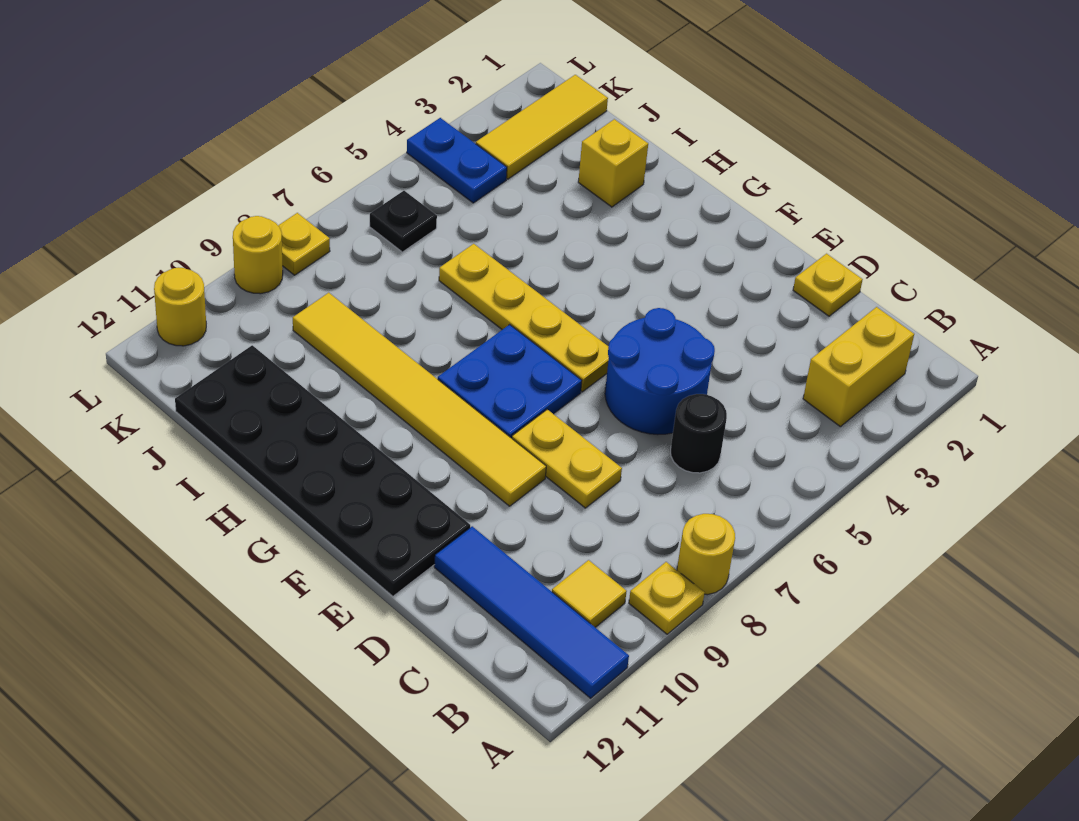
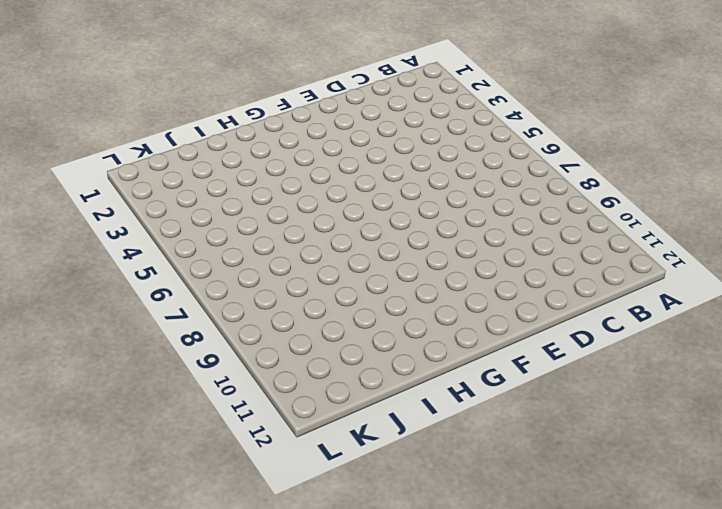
none -> yellow 1x1 round brick [677,514,735,595]
none -> yellow 1x1 plate [629,562,705,634]
none -> blue 1x4 tile [434,526,629,698]

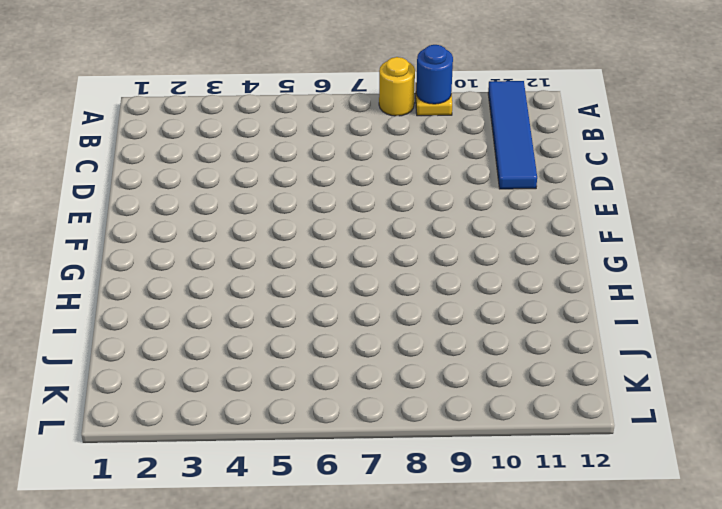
blue 1x1 round brick [416,45,453,104] -> none
none -> yellow 1x2 brick [803,307,914,427]
none -> yellow 1x1 tile [552,560,627,627]
none -> black 1x1 round brick [671,394,727,473]

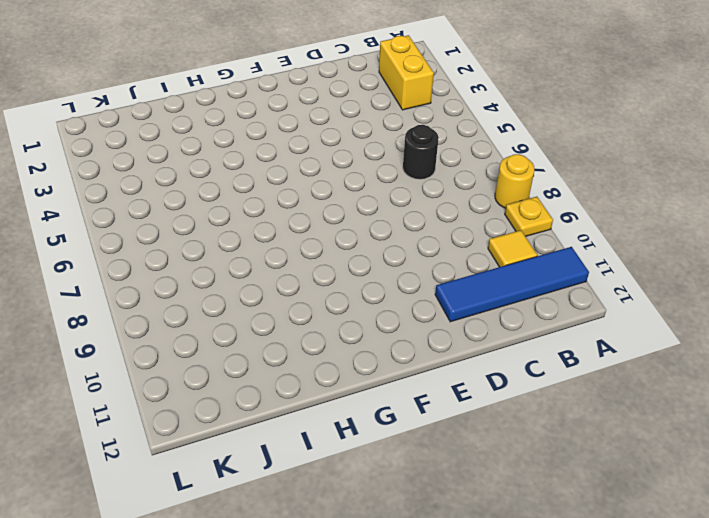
none -> yellow 1x1 plate [793,254,863,316]
none -> blue 2x2 round brick [605,308,715,435]
none -> yellow 1x2 plate [512,409,622,508]

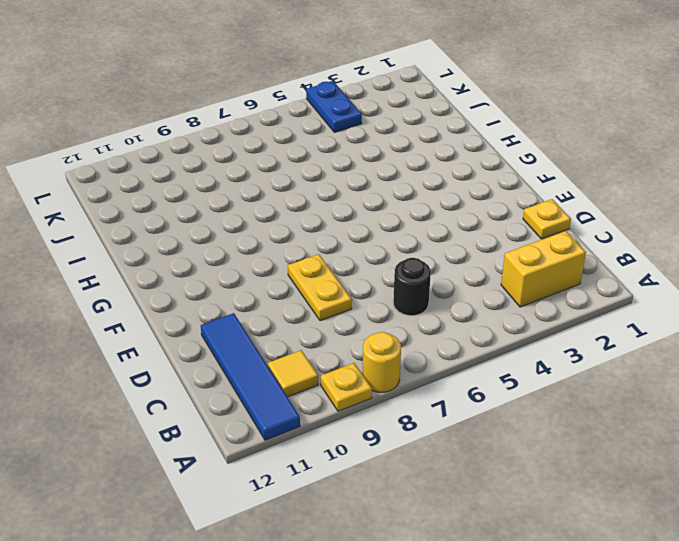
none -> blue 2x2 round brick [605,308,715,435]
none -> yellow 1x6 tile [293,293,546,506]
none -> black 2x6 plate [175,345,470,596]

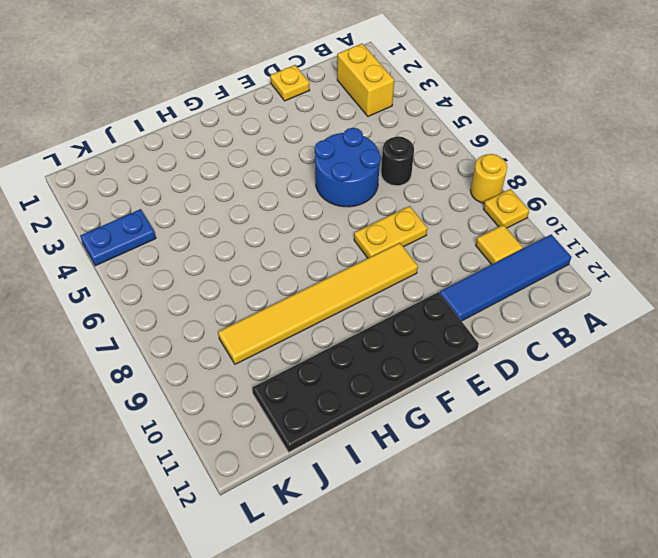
none -> yellow 1x4 plate [439,244,609,392]
none -> blue 2x2 plate [438,325,582,438]
none -> yellow 1x1 brick [578,119,648,207]

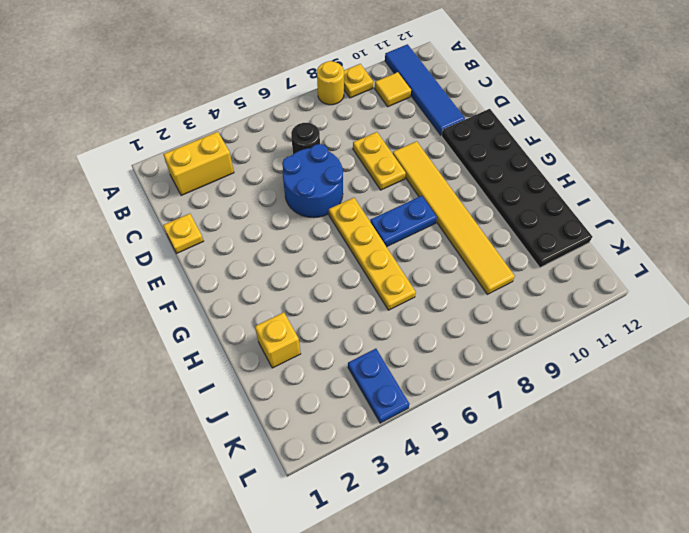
blue 1x2 plate [370,196,437,247] -> blue 2x2 plate [438,325,582,438]
none -> yellow 1x3 tile [476,75,608,179]
none -> black 1x1 plate [370,191,437,252]
none -> yellow 1x1 plate [278,213,330,275]

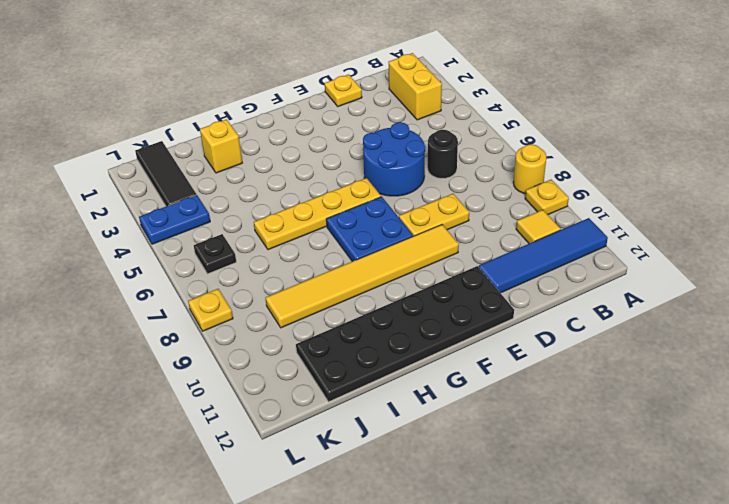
black 1x3 tile [135,141,197,206] -> yellow 1x3 tile [476,75,608,179]
none -> yellow 1x1 round brick [233,216,283,294]
none -> yellow 1x1 round brick [154,267,206,346]

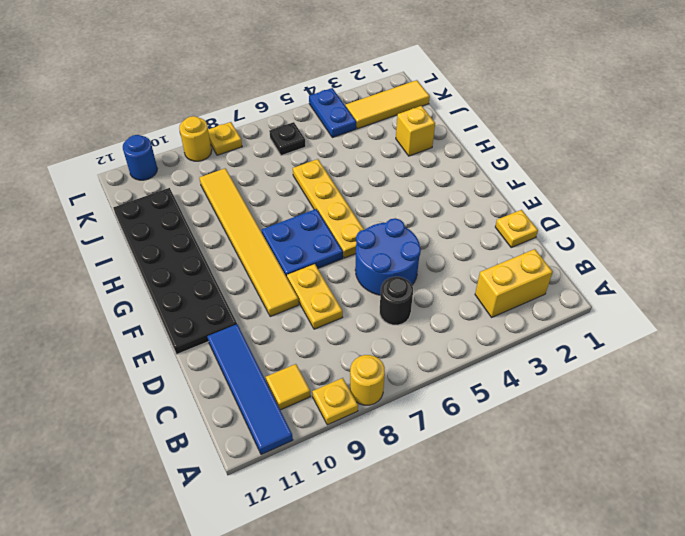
blue 1x1 round brick [123,135,157,180] -> yellow 1x1 round brick [154,267,206,346]

